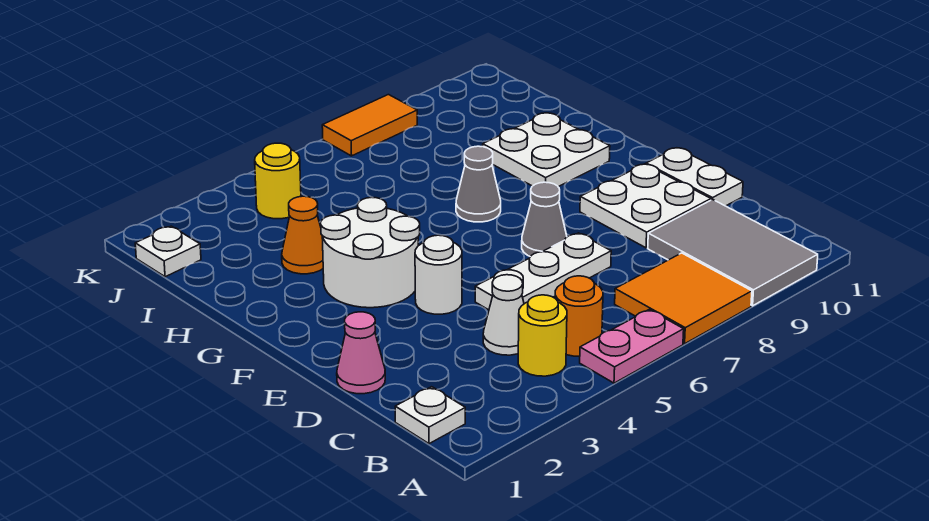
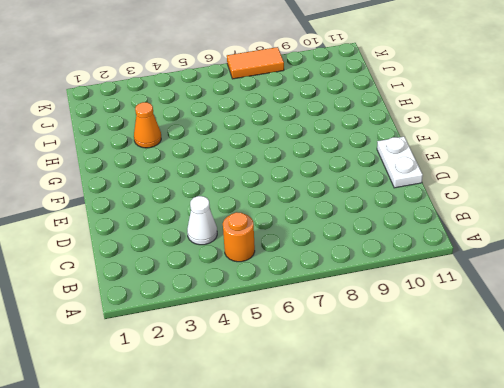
none -> pink 1x2 plate [580,310,684,383]
none -> orange 2x2 tile [615,253,752,344]
none -> grey 2x3 tile [648,200,818,306]

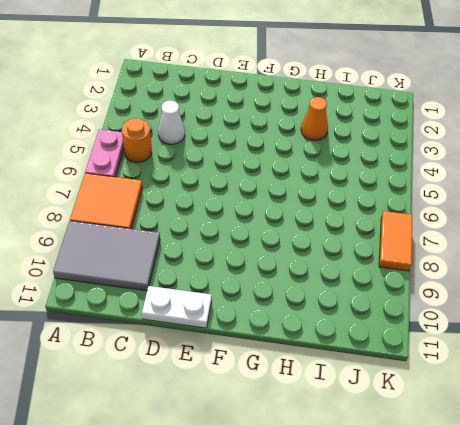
none -> white 1x1 plate [395,387,465,444]
none -> yellow 1x1 round brick [518,295,567,376]
none -> pink 1x1 cone [337,312,385,394]

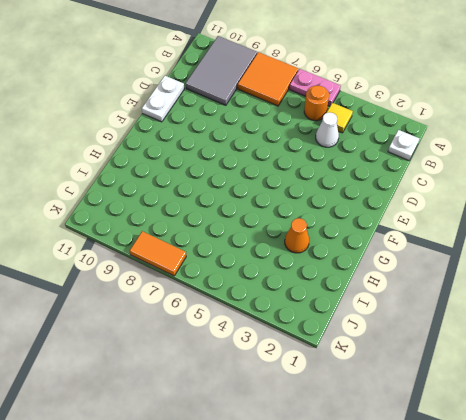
yellow 1x1 tile [326,103,353,133] -> yellow 1x1 round brick [518,295,567,376]
none -> pink 1x1 cone [337,312,385,394]
none -> white 1x3 plate [475,233,611,310]
none -> white 2x2 plate [580,164,711,248]

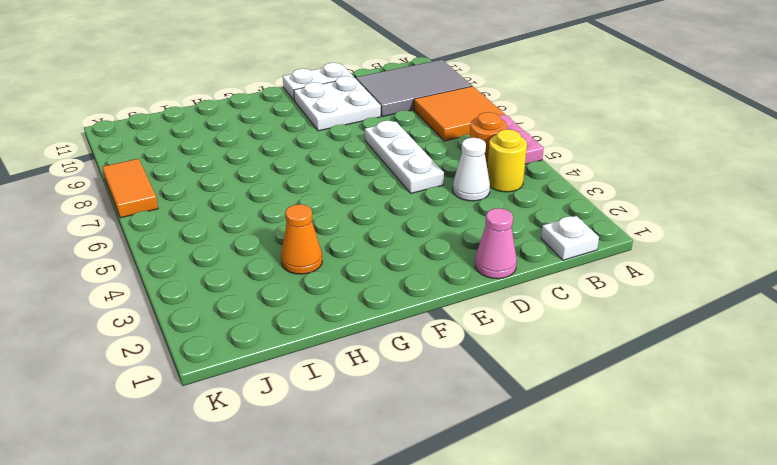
none -> white 1x1 round brick [415,235,462,314]
none -> grey 1x1 cone [522,182,567,257]
none -> white 2x2 round brick [321,197,420,308]

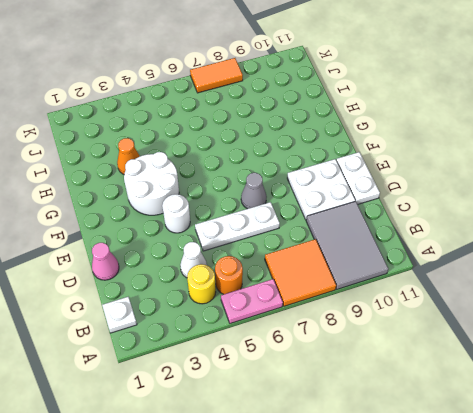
none -> grey 1x1 cone [456,146,501,222]
none -> white 2x2 plate [483,113,610,187]
none -> white 1x1 plate [135,226,201,277]

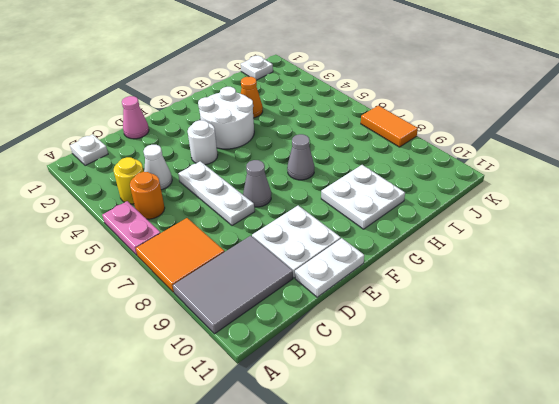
none -> yellow 1x1 round brick [255,143,301,219]

